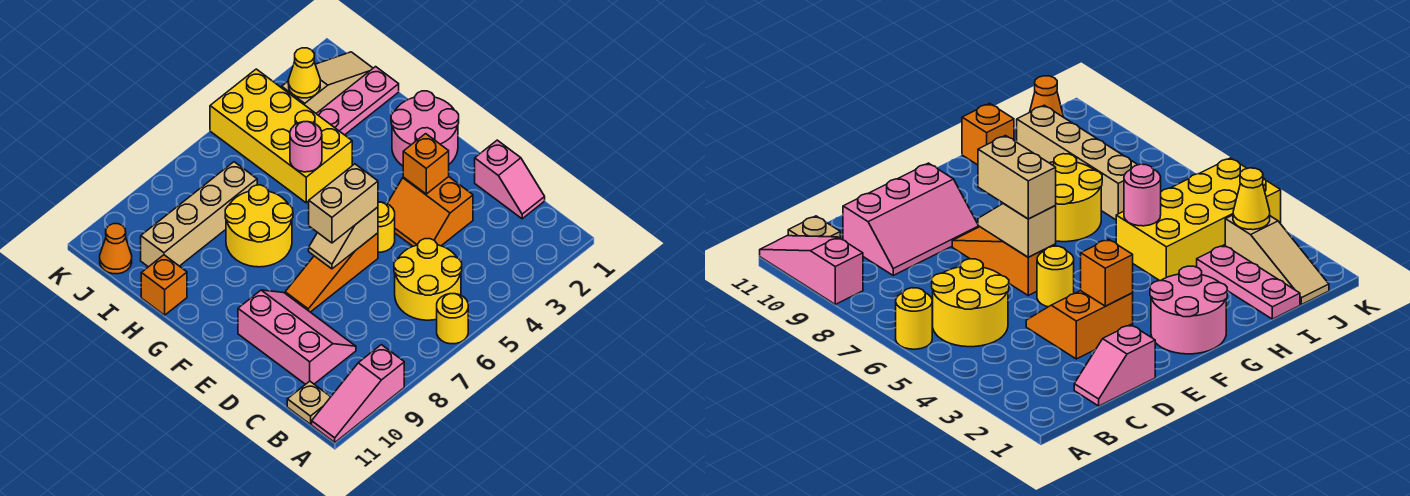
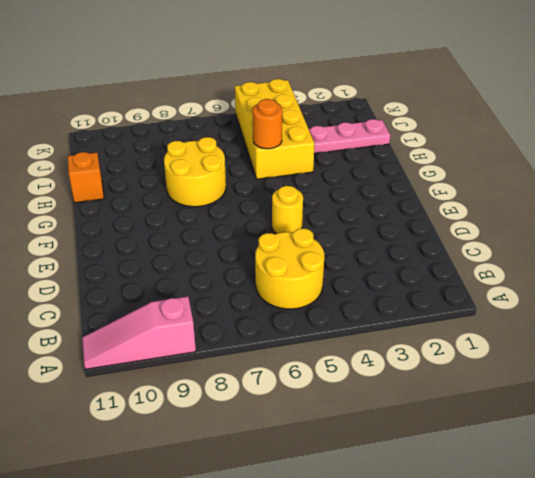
orange 1x1 round brick [253,99,282,149] -> pink 1x1 round brick [290,122,322,172]
none -> yellow 1x1 round brick [437,294,468,344]
none -> tan 1x1 plate [287,381,330,424]
none -> pink 1x2 slope [475,140,545,219]

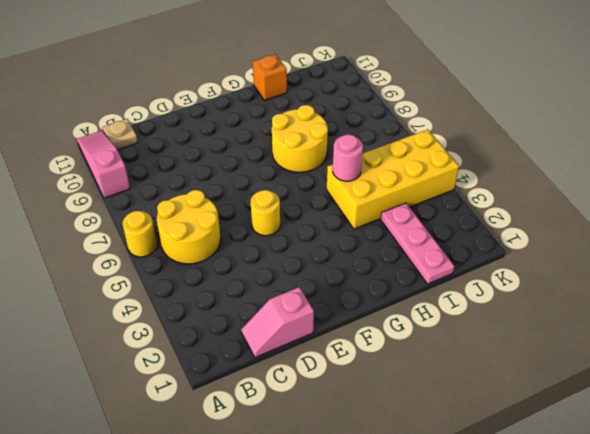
none -> pink 2x3 slope [238,290,356,384]
none -> orange 2x2 slope [387,177,473,246]
none -> orange 1x3 slope [285,233,378,312]

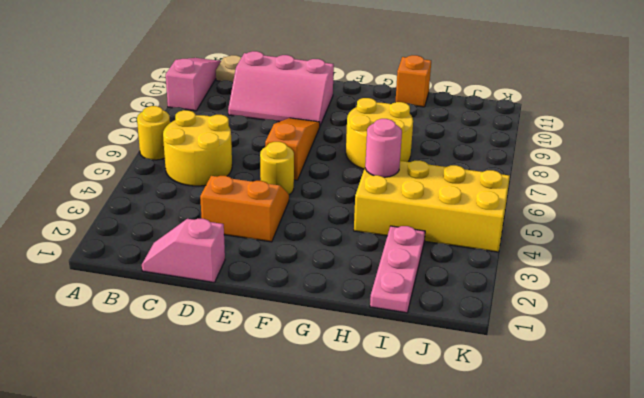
none -> pink 2x2 round brick [391,91,459,166]
none -> tan 1x4 brick [141,162,257,267]
none -> tan 1x3 slope [282,52,373,113]

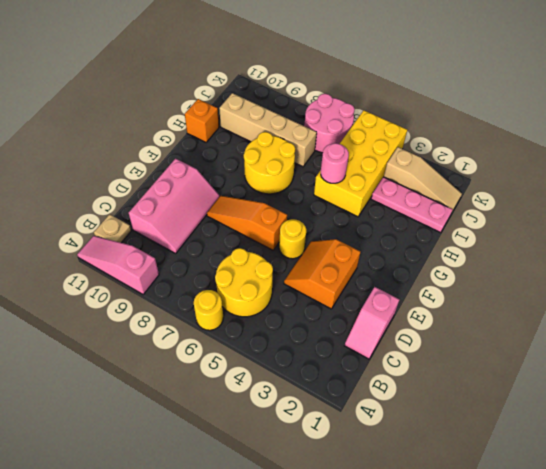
pink 2x2 round brick [304,94,355,153] -> pink 2x2 round brick moved to [391,91,459,166]
none -> orange 1x1 cone [100,224,132,274]
none -> orange 1x1 brick [403,134,449,194]
none -> tan 1x2 slope [309,207,378,269]

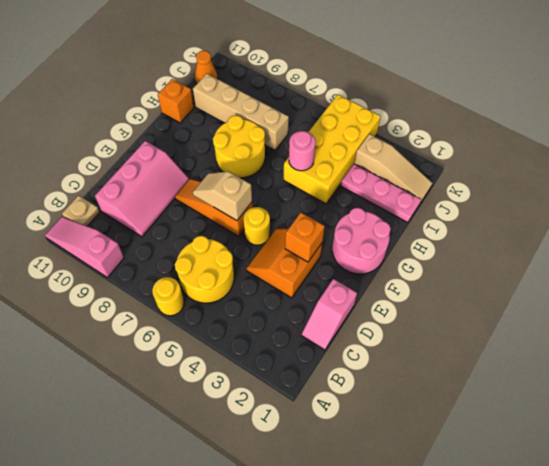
none -> yellow 1x1 cone [288,48,320,98]
none -> tan 1x2 brick [309,164,378,243]

